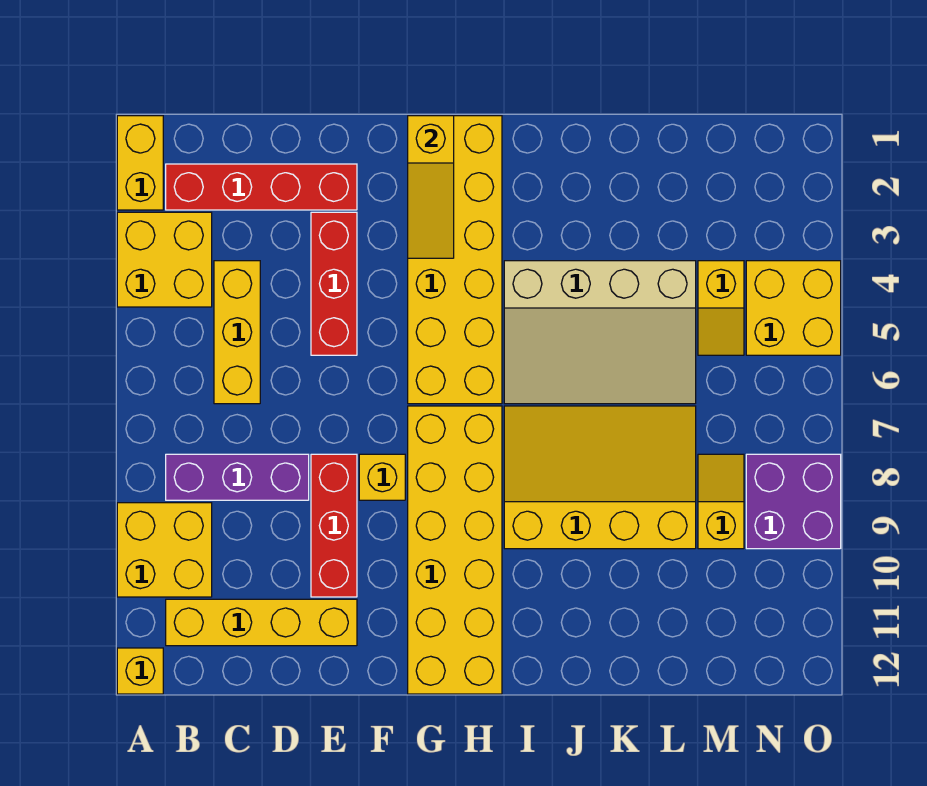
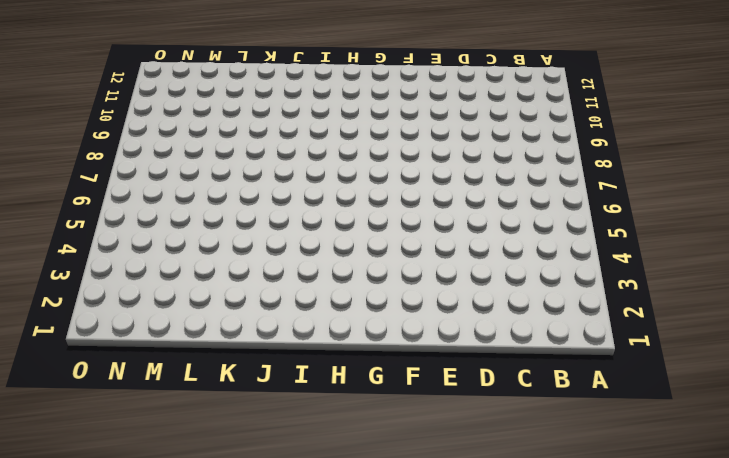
none -> yellow 1x2 brick [117,116,163,210]
none -> yellow 2x2 brick [117,212,212,307]
none -> yellow 2x2 brick [117,503,212,597]

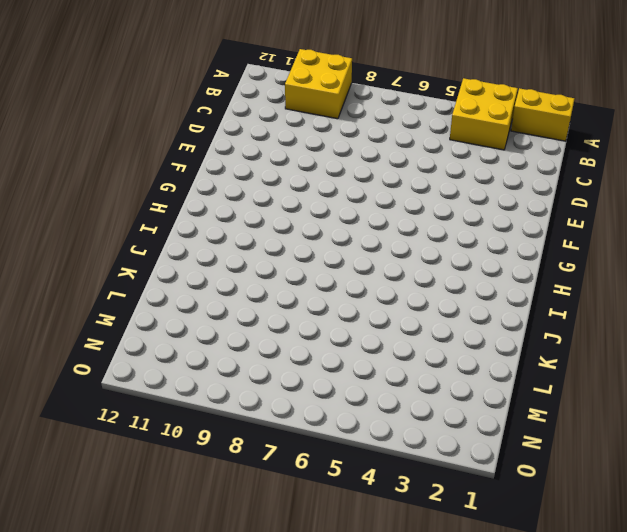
none -> yellow 1x1 brick [117,648,163,694]
none -> red 1x4 brick [166,164,357,210]
none -> purple 1x3 brick [166,454,309,500]

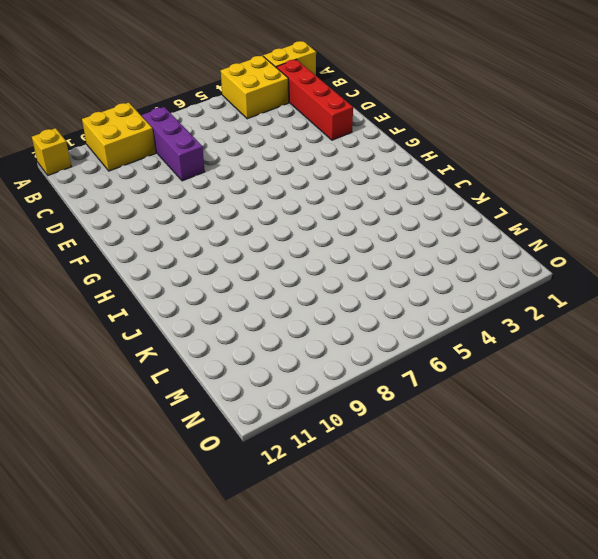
none -> yellow 1x4 brick [166,599,357,646]
none -> yellow 1x3 brick [214,261,260,404]
none -> red 1x3 brick [311,212,357,355]

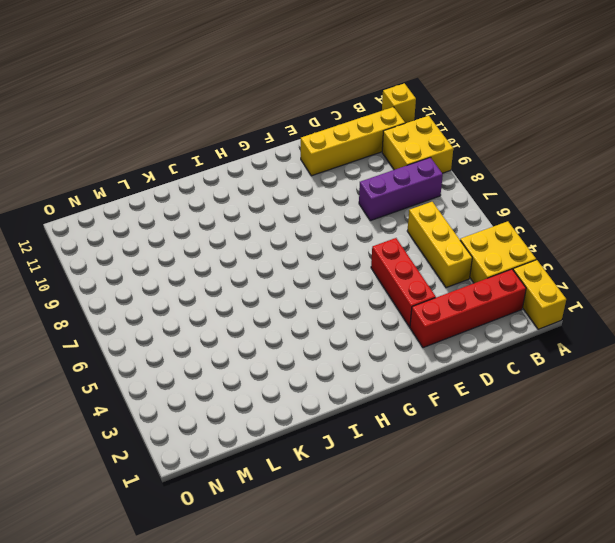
none -> red 1x3 brick [311,454,357,597]
none -> yellow 1x1 brick [359,454,405,500]
none -> yellow 2x6 brick [408,116,502,404]

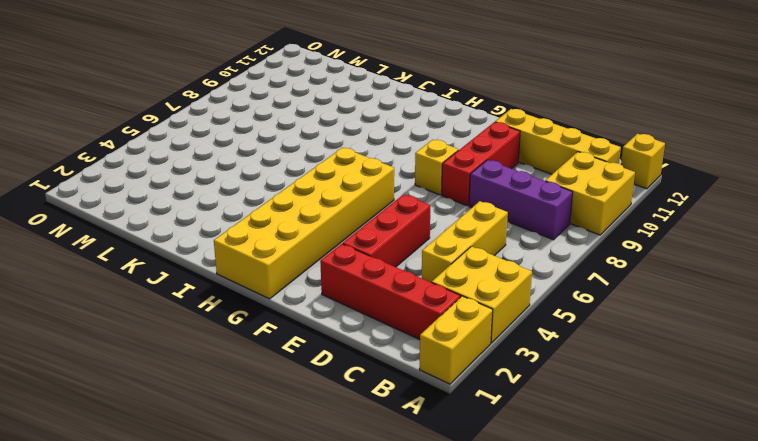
none -> yellow 2x6 brick [408,406,502,694]
none -> tan 3x4 slope [504,261,696,404]
none -> yellow 3x4 slope [504,406,696,549]

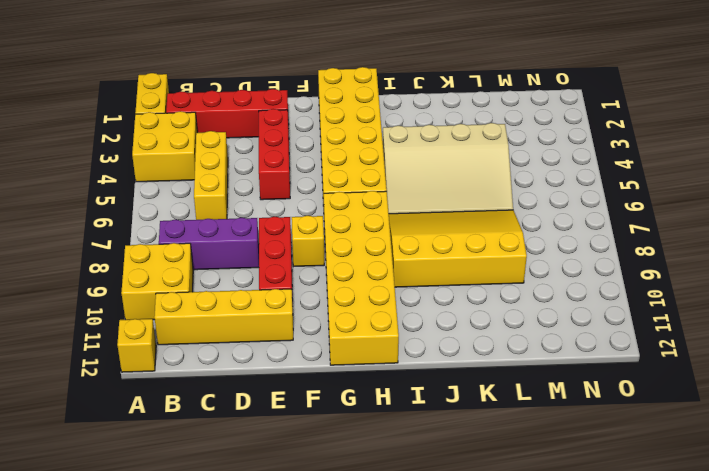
none -> yellow 1x2 slope [698,261,744,355]
none -> yellow 1x2 slope [698,454,744,549]
none -> yellow 2x2 brick [746,261,841,355]

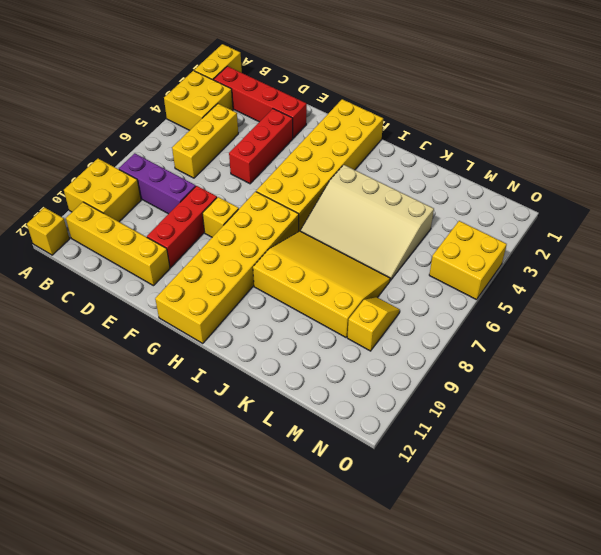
none -> yellow 1x2 slope [698,261,744,355]
none -> purple 2x2 brick [746,454,841,549]
none -> yellow 1x3 slope [408,116,454,258]

